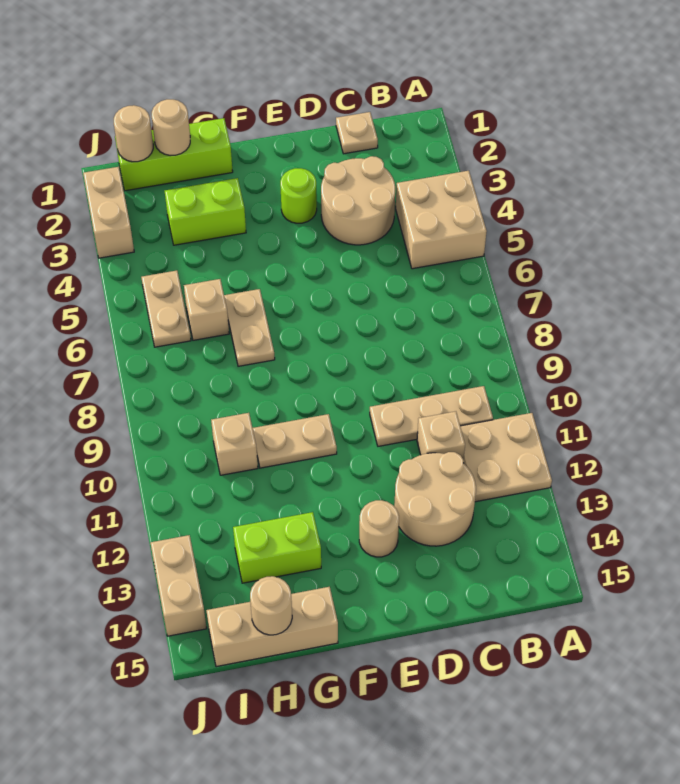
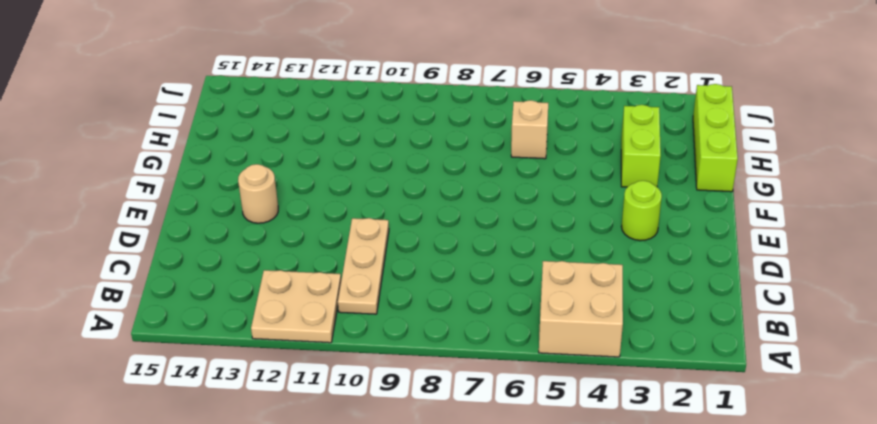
none -> tan 1x1 plate [336,112,378,154]
none -> tan 2x2 round brick [321,156,395,245]
none -> tan 1x1 brick [417,411,465,460]

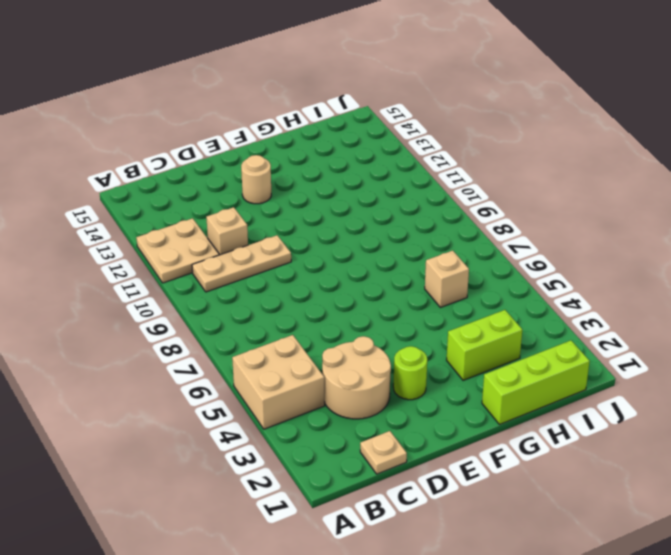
none -> tan 2x2 round brick [394,452,476,546]
none -> tan 1x2 plate [253,414,337,468]
none -> tan 1x2 plate [224,289,275,366]

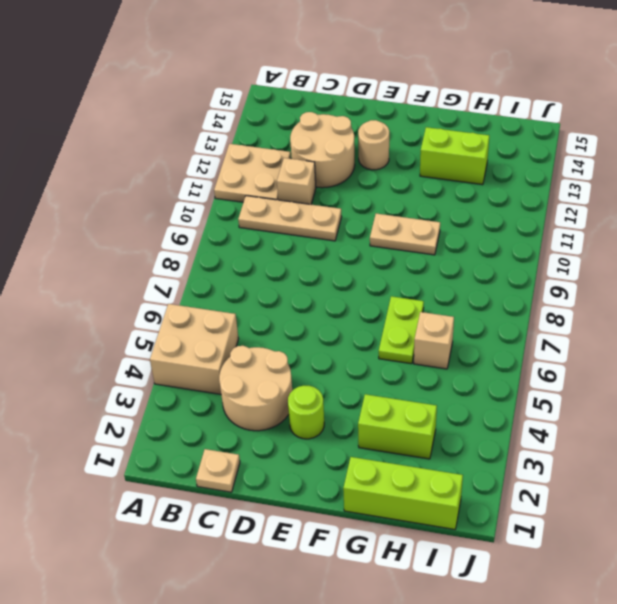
lime 1x2 plate [379,296,424,364] -> tan 1x2 plate [224,289,275,366]
none -> tan 1x3 brick [206,587,338,667]
none -> tan 1x1 brick [211,413,258,475]
none -> tan 1x2 plate [141,270,191,347]

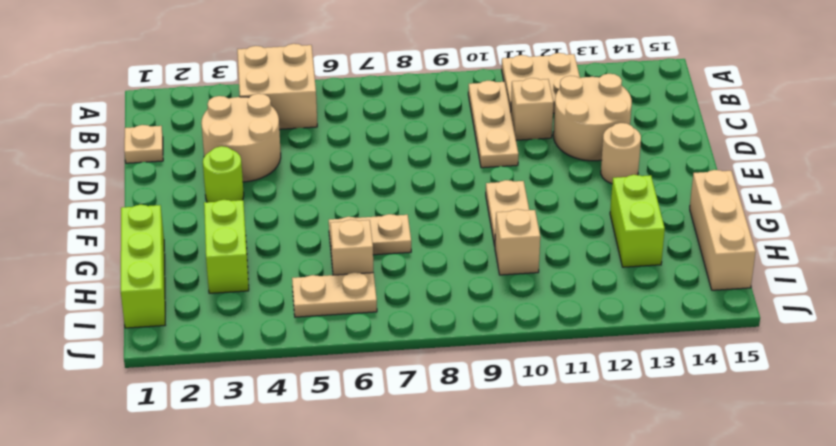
none -> tan 1x2 brick [83,167,134,258]
none -> tan 1x2 brick [151,535,207,636]
none -> tan 1x1 round brick [152,99,190,156]

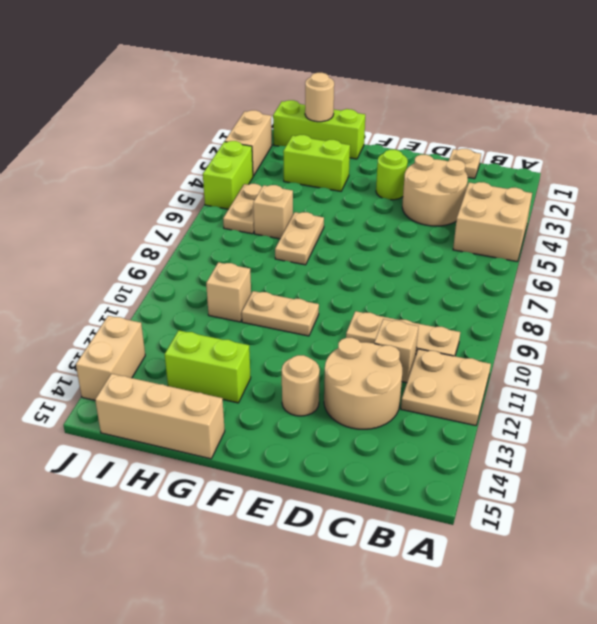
lime 1x2 brick [203,141,253,209] -> none
none -> tan 1x1 round brick [250,576,292,635]
none -> tan 1x1 round brick [114,105,153,162]

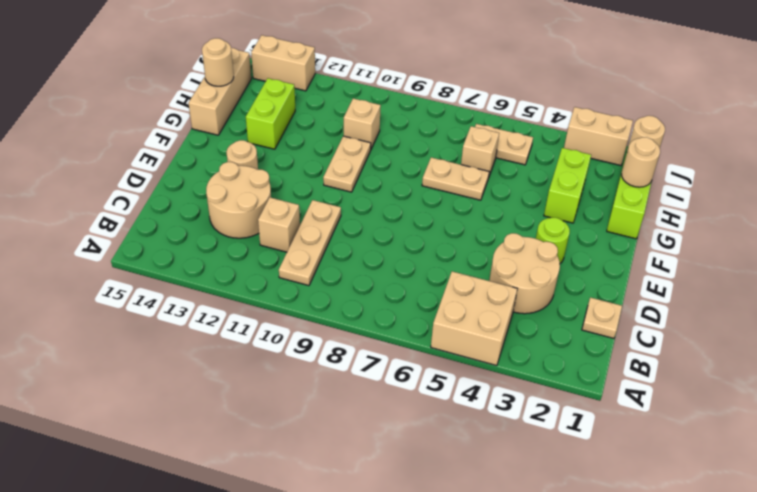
none -> tan 2x2 plate [460,413,552,502]

